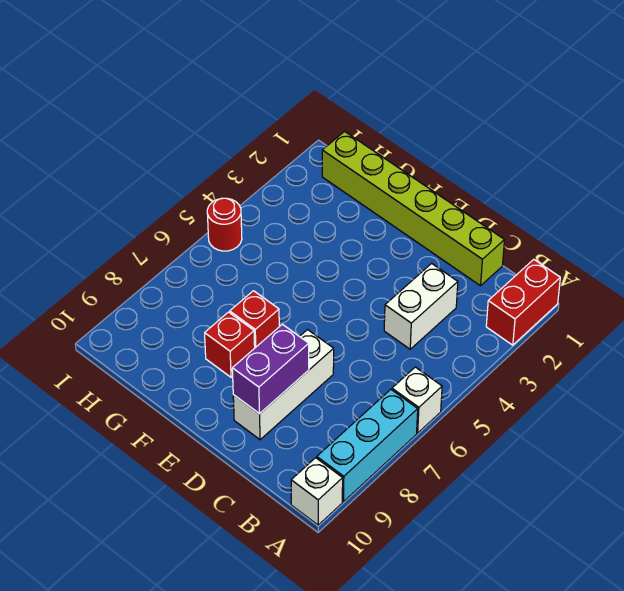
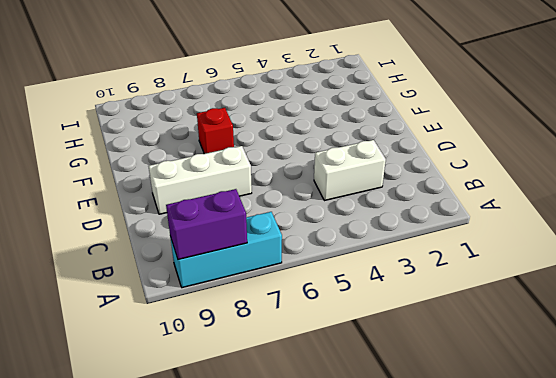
purple 1x2 brick [166,189,247,260] -> purple 1x2 brick moved to [232,324,309,414]
none -> red 1x2 brick [486,259,560,345]
none -> white 1x1 brick [392,367,442,433]

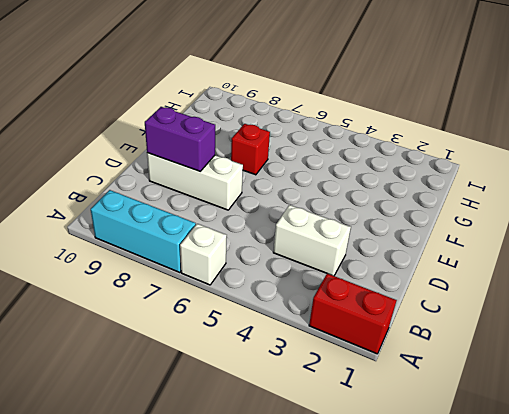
none -> white 1x1 brick [291,458,343,525]
none -> lime 1x6 brick [322,131,504,286]

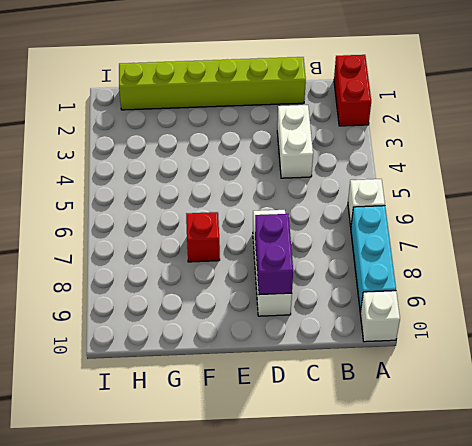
none -> red 1x1 brick [205,312,255,377]
none -> red 1x1 round brick [207,198,242,251]

